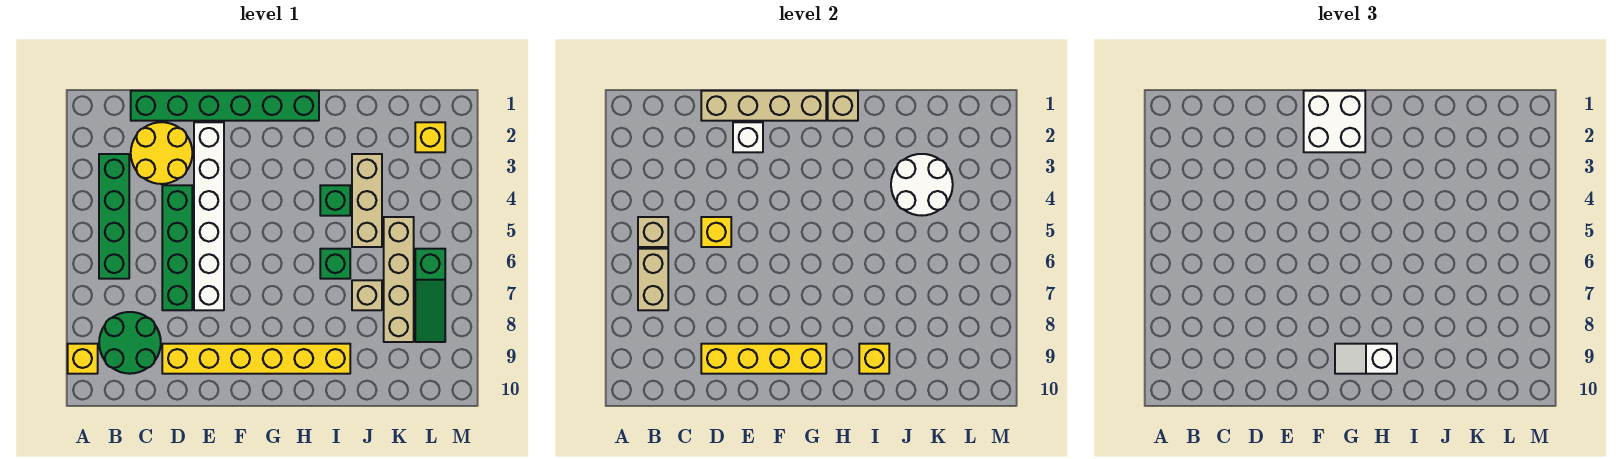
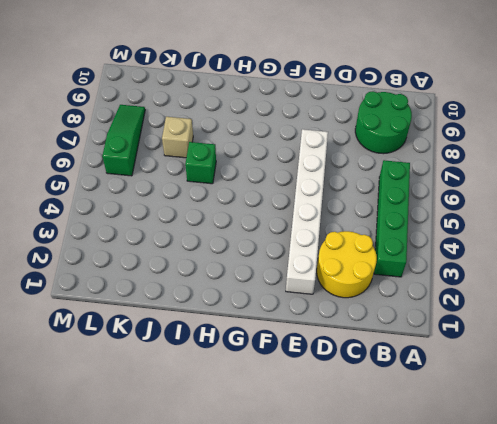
none -> yellow 1x1 brick [68,344,98,374]
none -> green 1x6 brick [131,91,319,121]
none -> green 1x4 brick [162,185,192,310]

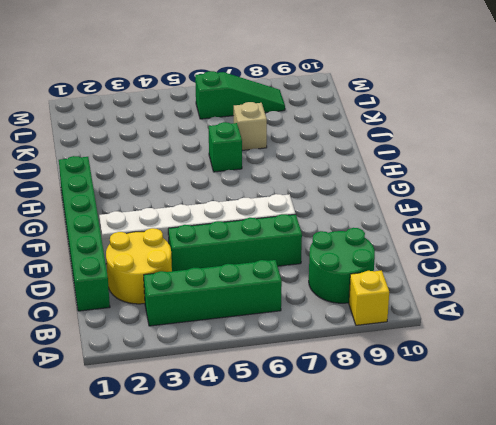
none -> yellow 1x6 brick [162,344,350,374]
none -> green 1x1 brick [320,185,350,216]
none -> tan 1x3 brick [352,154,382,247]

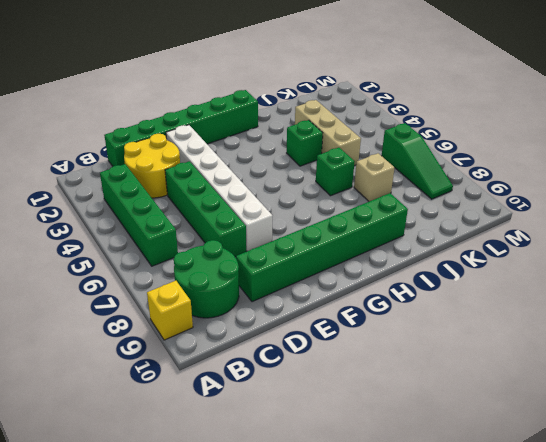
green 1x6 brick [236,193,408,302] -> yellow 1x6 brick [162,344,350,374]
none -> tan 1x4 brick [384,217,414,342]
none -> yellow 1x1 brick [415,122,445,152]
none -> tan 1x1 brick [638,217,668,247]

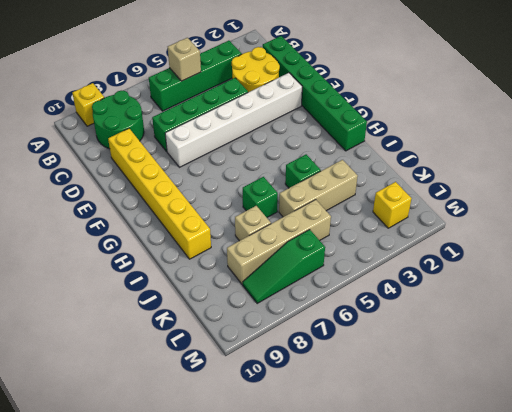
none -> tan 1x2 brick [638,249,668,310]
none -> tan 1x4 brick [701,91,826,121]
none -> yellow 1x1 brick [701,217,731,247]

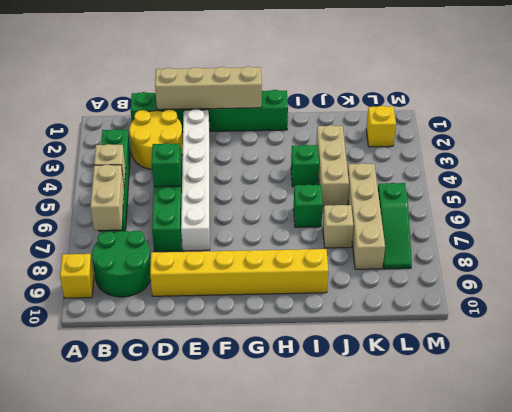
green 1x1 brick [152,143,181,187] -> yellow 1x1 brick [701,217,731,247]
none -> yellow 1x4 brick [701,344,826,374]
none -> white 1x1 brick [733,122,763,152]
none -> tan 1x1 brick [828,91,858,121]

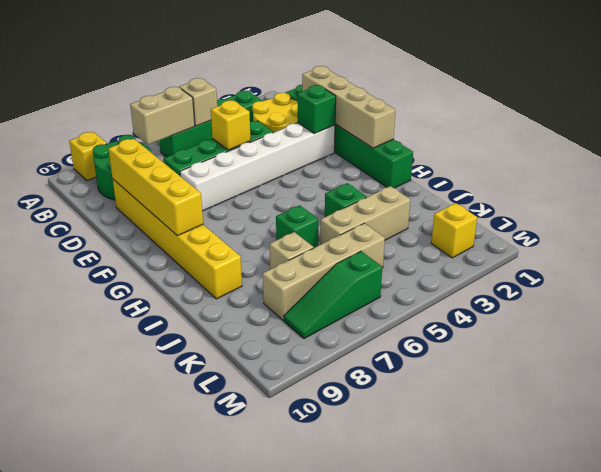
green 1x1 brick [298,85,336,134] -> white 1x1 brick [733,122,763,152]
none -> tan 1x1 brick [828,91,858,121]
none -> yellow 1x1 brick [859,344,889,374]
none -> white 2x2 round brick [891,154,953,216]

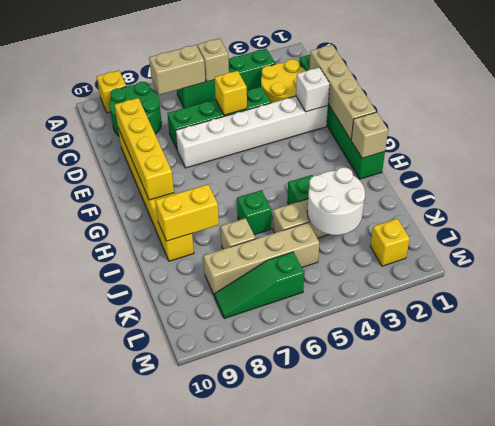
yellow 1x2 brick [155,184,219,241] -> yellow 1x1 brick [859,344,889,374]
none -> white 2x2 brick [1304,91,1365,152]
none -> white 1x2 slope [1335,344,1397,374]

